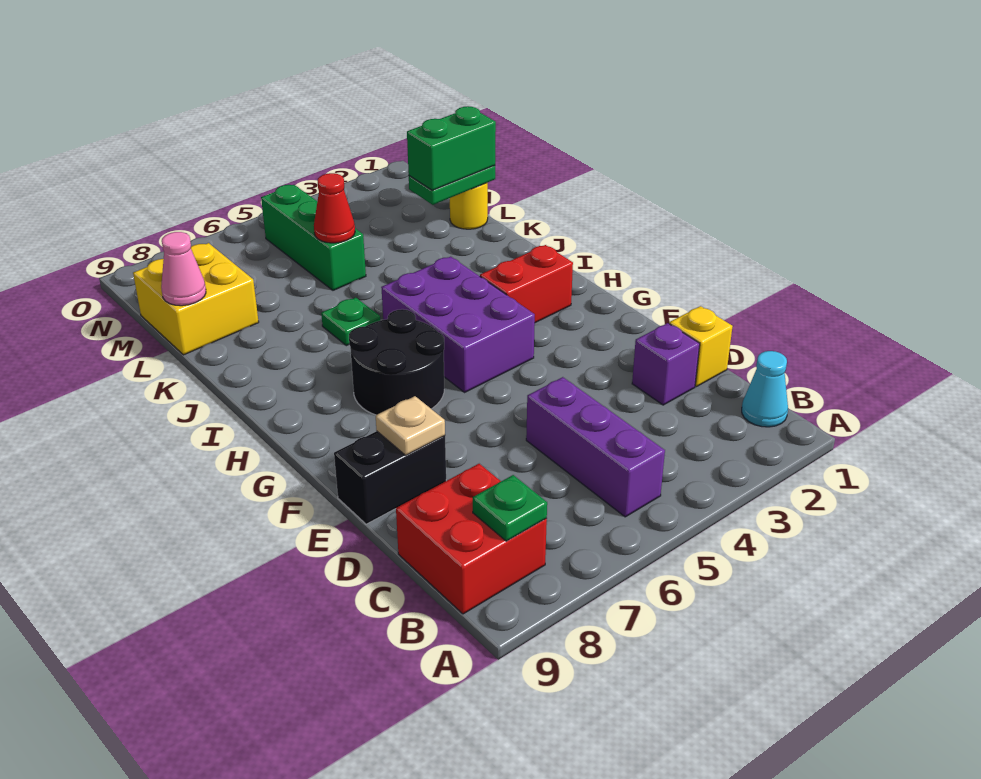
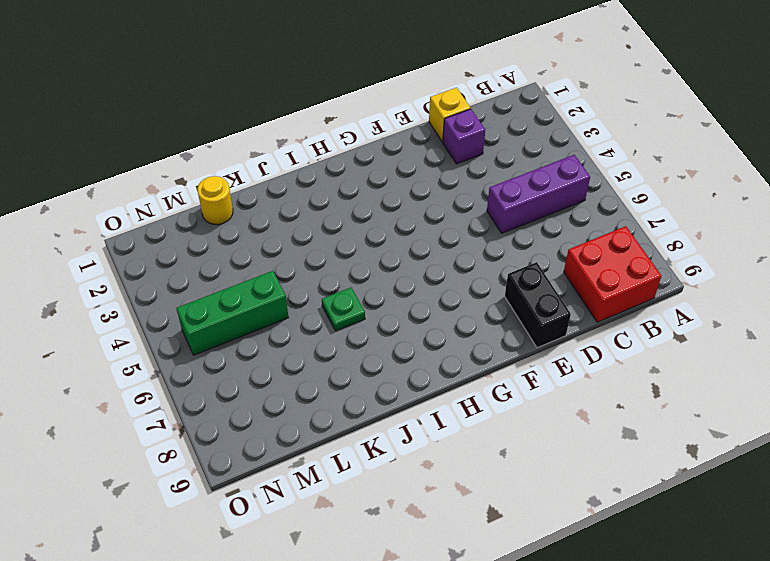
none -> cyan 1x1 cone [742,351,788,427]
none -> purple 2x3 brick [381,257,535,392]
none -> black 2x2 round brick [349,309,444,415]

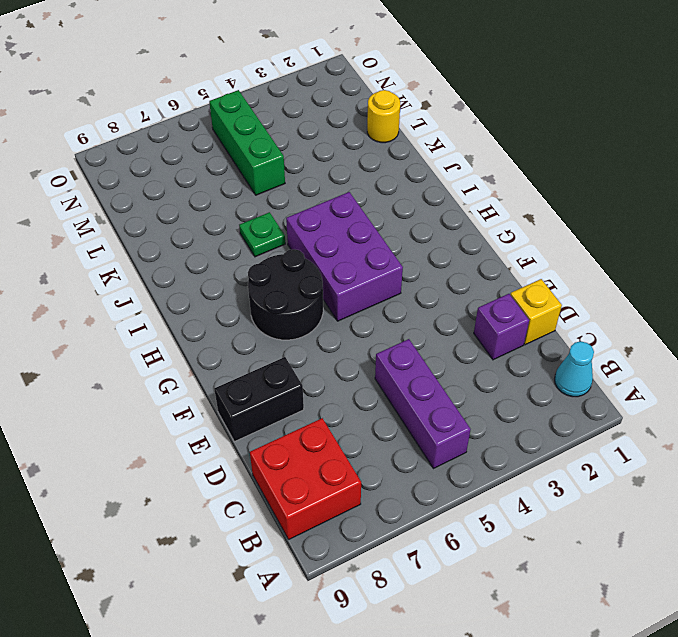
none -> red 1x2 brick [480,245,573,323]
none -> yellow 2x2 brick [133,243,259,355]
none -> green 1x1 plate [473,475,547,541]

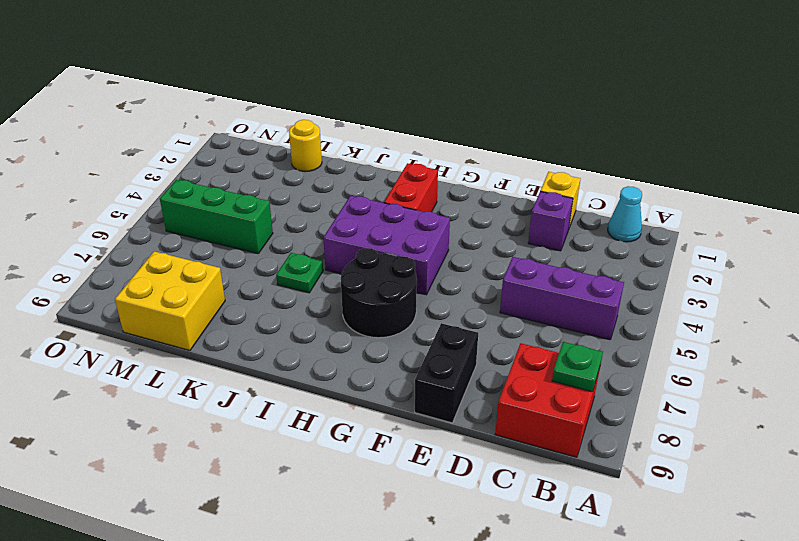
none -> tan 1x1 plate [376,396,445,455]
none -> green 1x2 plate [409,166,495,205]
none -> red 1x1 cone [314,173,355,243]

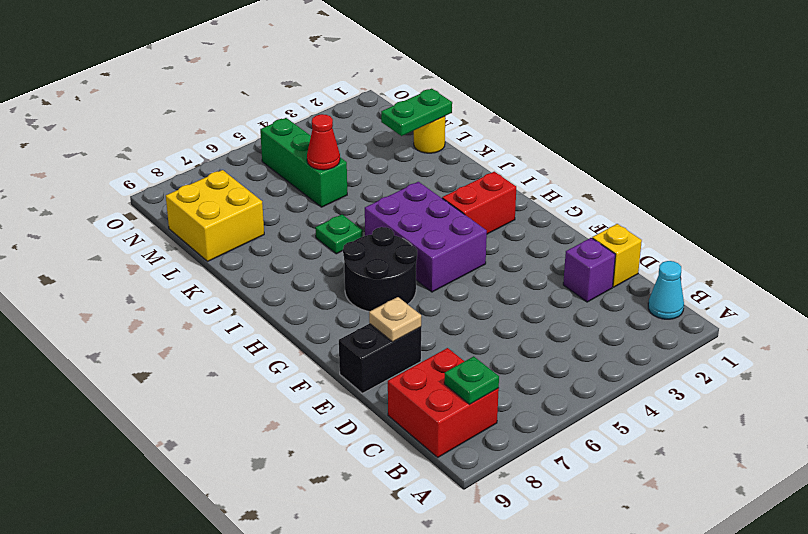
none -> purple 1x3 brick [526,377,665,517]
none -> pink 1x1 cone [161,232,206,306]
none -> green 1x2 brick [407,106,496,190]

